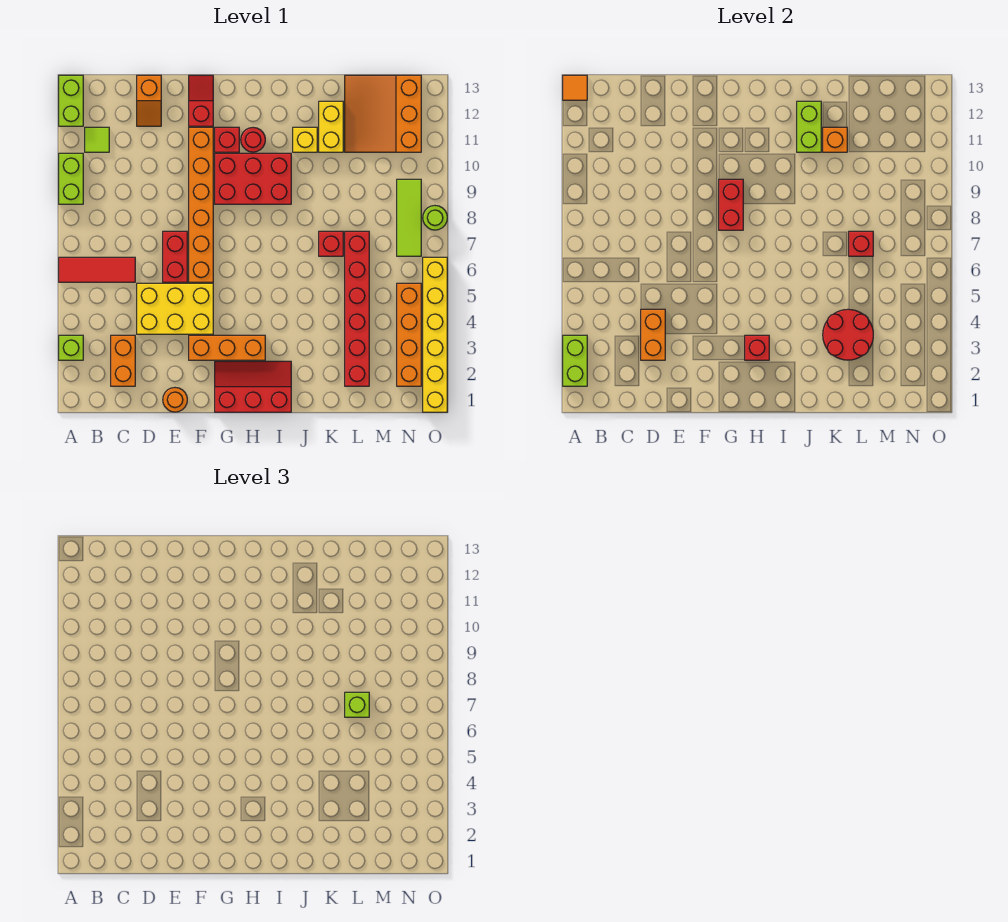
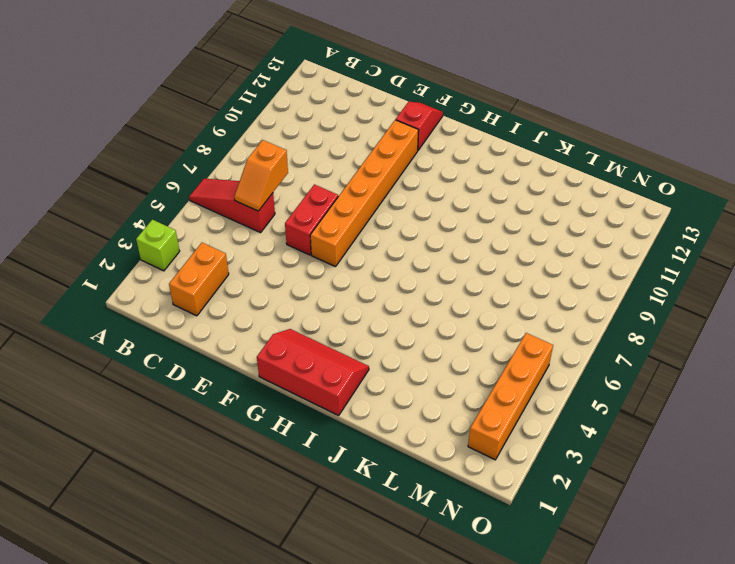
red 1x3 slope [189,179,275,233] -> red 1x3 tile [59,257,135,282]
orange 1x2 slope [234,140,288,211] -> orange 1x2 slope moved to [137,75,161,126]
none -> lime 1x2 brick [59,153,83,204]
none -> lime 1x2 brick [59,75,83,126]
none -> lime 1x1 tile [85,127,109,152]
none -> yellow 2x3 brick [137,283,213,334]

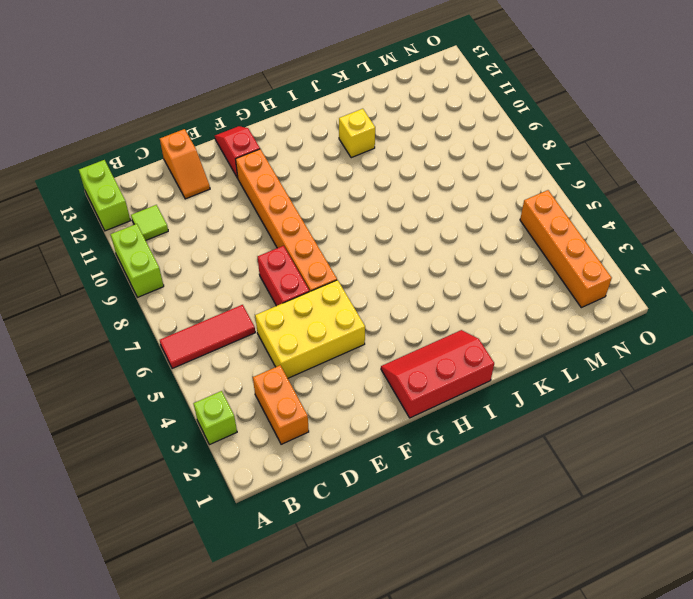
none -> orange 1x1 round brick [163,388,187,412]
none -> orange 1x3 brick [189,335,265,360]
none -> red 2x3 brick [215,153,291,204]
none -> red 1x1 brick [215,127,239,152]

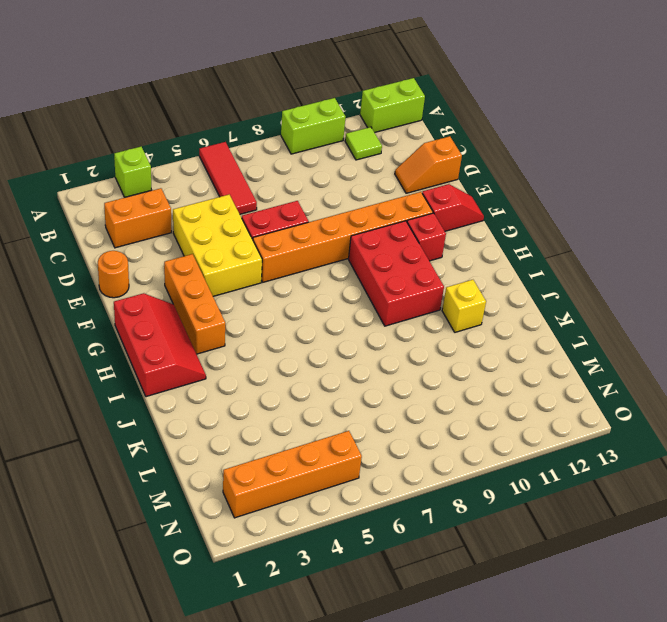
none -> red 1x1 round brick [241,128,265,152]
none -> red 1x1 brick [319,231,343,256]
none -> yellow 1x2 brick [319,101,343,152]
none -> red 1x6 brick [345,231,369,386]

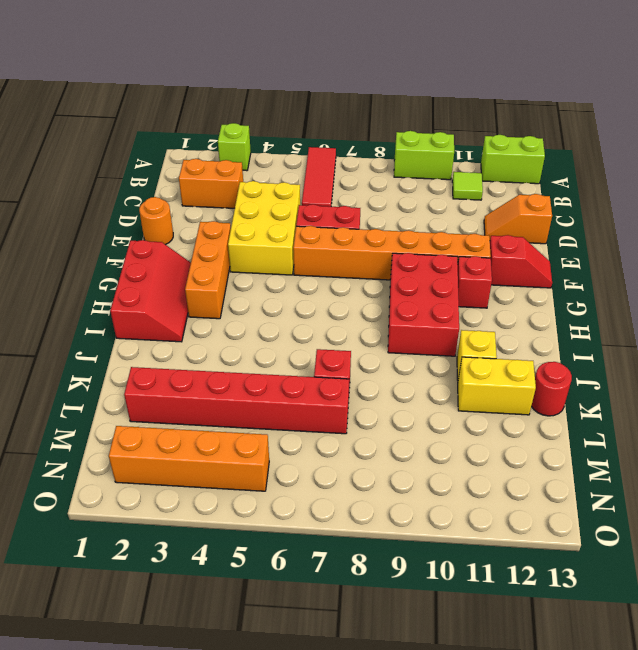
red 1x1 round brick [532,362,572,416] -> red 1x1 round brick moved to [241,128,265,152]
none -> orange 3x3 slope [345,75,421,152]
none -> lime 1x3 tile [397,179,421,256]
none -> yellow 1x6 brick [423,257,447,412]
none -> lime 1x1 round brick [423,206,447,230]

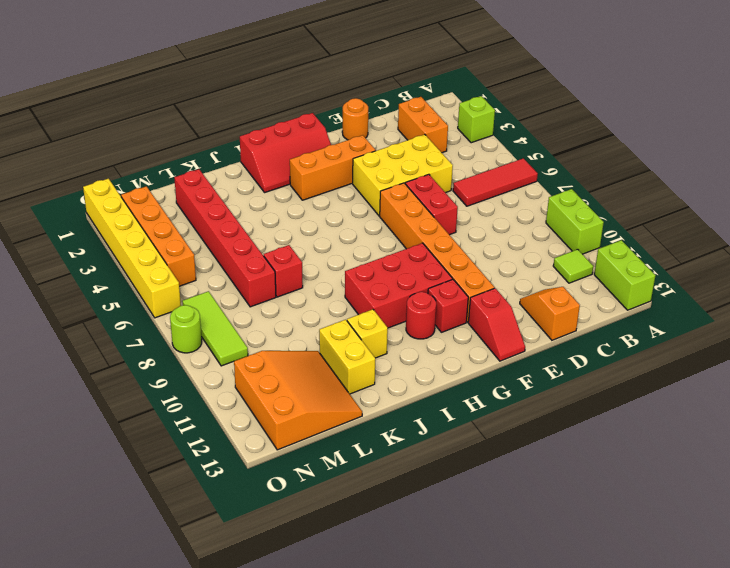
none -> lime 1x2 brick [563,335,587,386]
none -> orange 1x1 tile [563,75,587,100]
none -> orange 1x2 brick [641,309,665,360]
none -> red 1x2 brick [719,179,743,230]

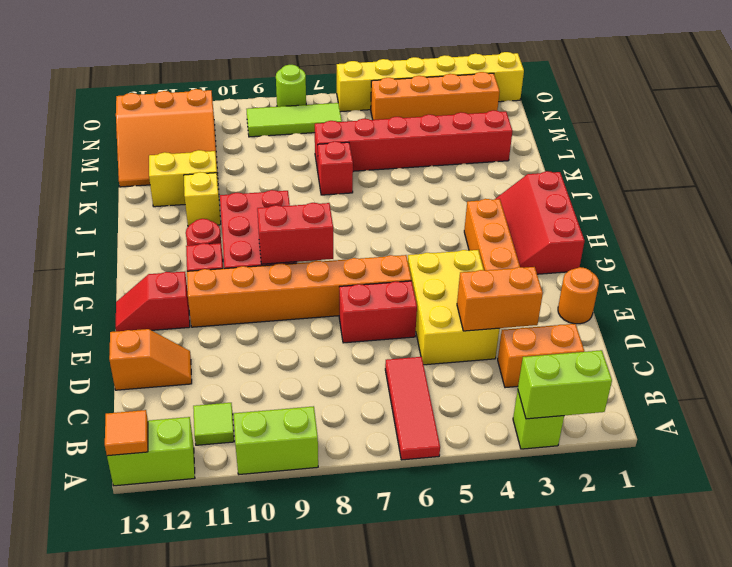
none -> red 1x1 brick [745,335,769,360]
none -> lime 1x2 brick [797,101,821,152]
none -> red 2x2 round brick [823,309,873,360]
none -> orange 1x1 brick [823,127,847,152]

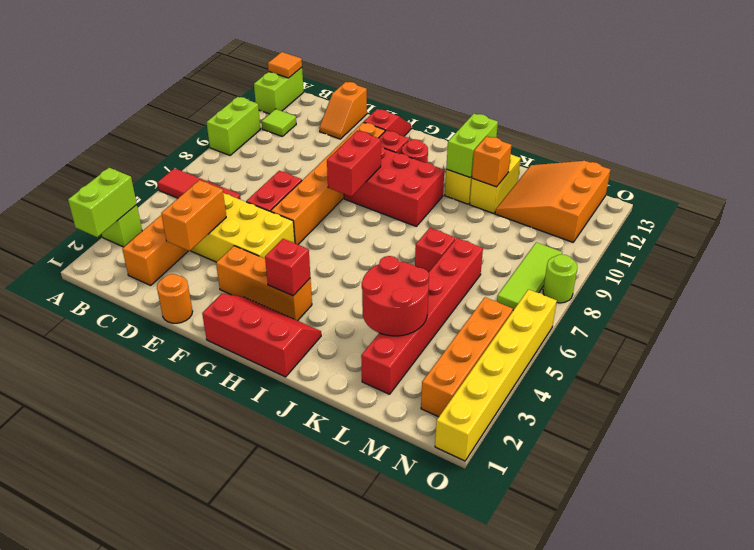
none -> red 1x1 brick [849,231,873,256]
none -> lime 1x1 brick [345,692,369,717]

